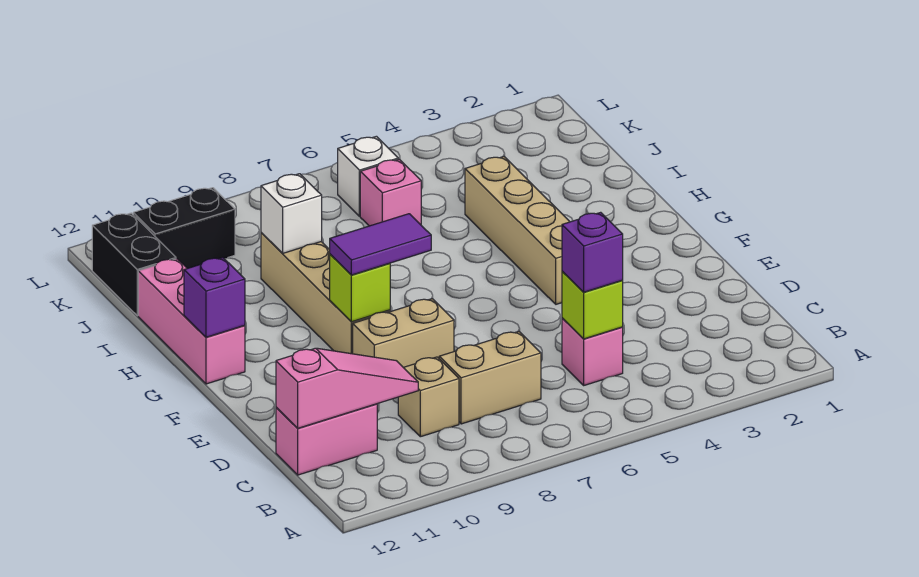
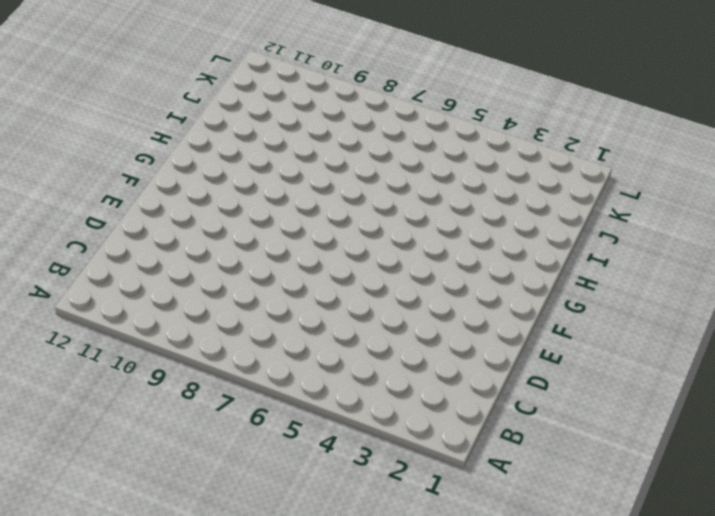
none -> pink 1x1 brick [562,318,623,385]
none -> tan 1x2 brick [439,331,541,424]
none -> tan 1x1 brick [398,357,459,437]

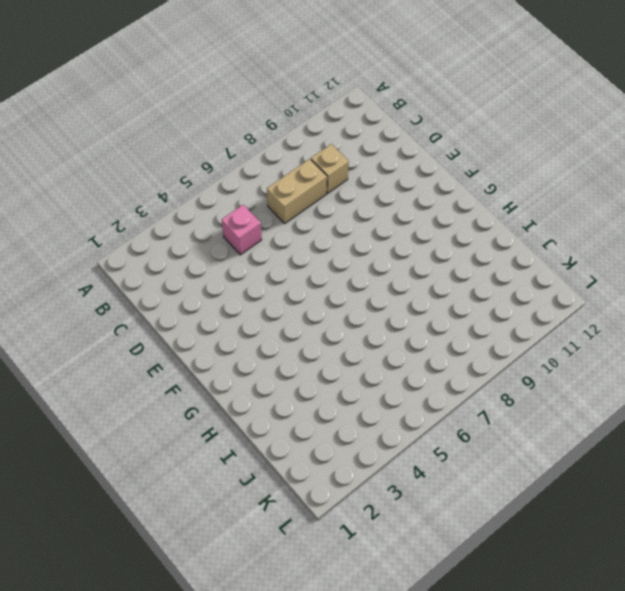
none -> pink 1x2 brick [276,404,377,475]
none -> tan 1x2 brick [353,299,454,367]
none -> tan 1x4 brick [465,156,570,304]

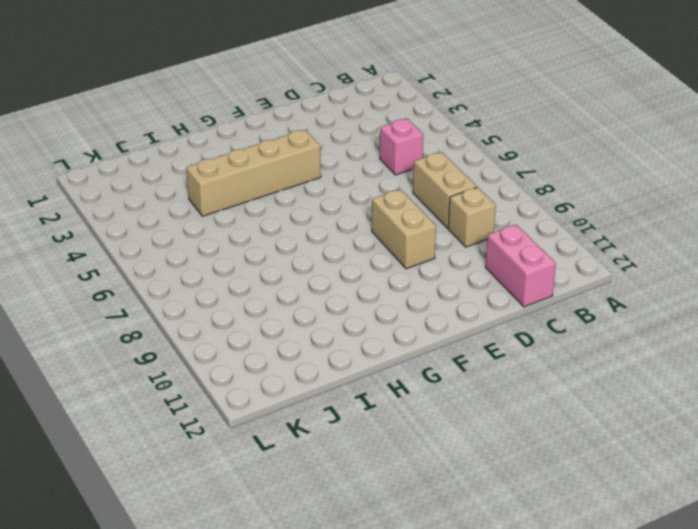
none -> tan 1x4 brick [261,233,390,354]
none -> pink 1x3 brick [138,259,245,384]
none -> pink 1x1 brick [360,159,421,226]

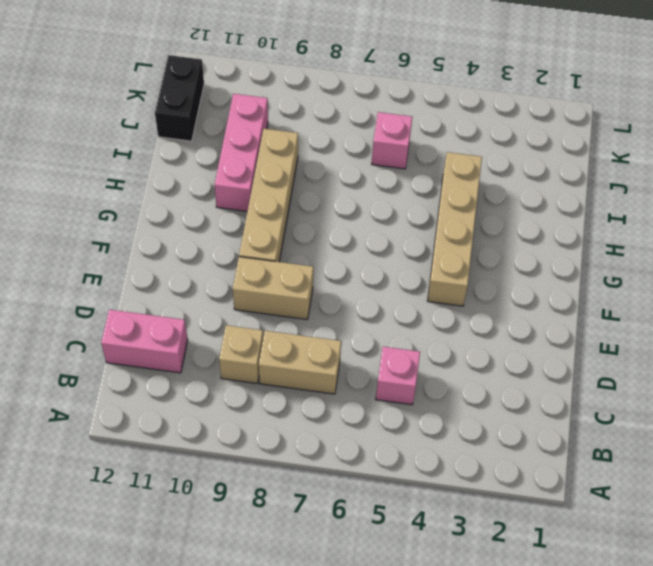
pink 1x3 brick [215,94,268,211] -> pink 1x3 brick moved to [138,259,245,384]
none -> white 1x1 brick [338,136,398,216]
none -> black 1x2 brick [133,188,235,269]
none -> lime 1x1 brick [562,271,623,339]

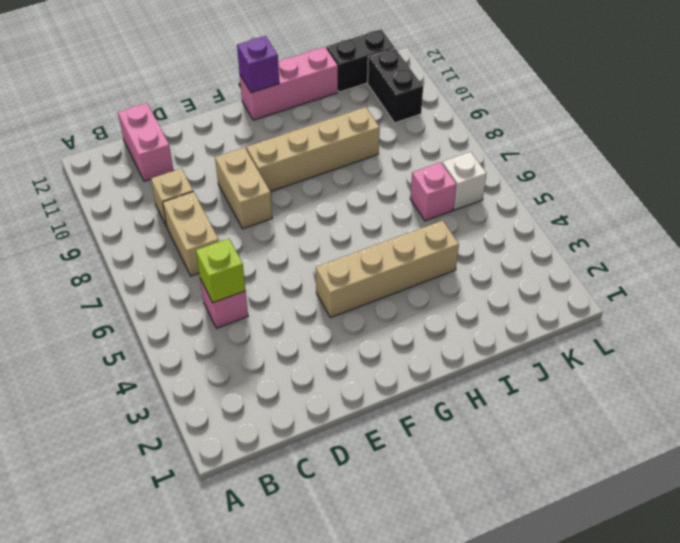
none -> pink 1x3 slope [276,348,418,428]
none -> lime 1x1 brick [330,254,390,322]
none -> white 1x1 brick [261,174,322,253]

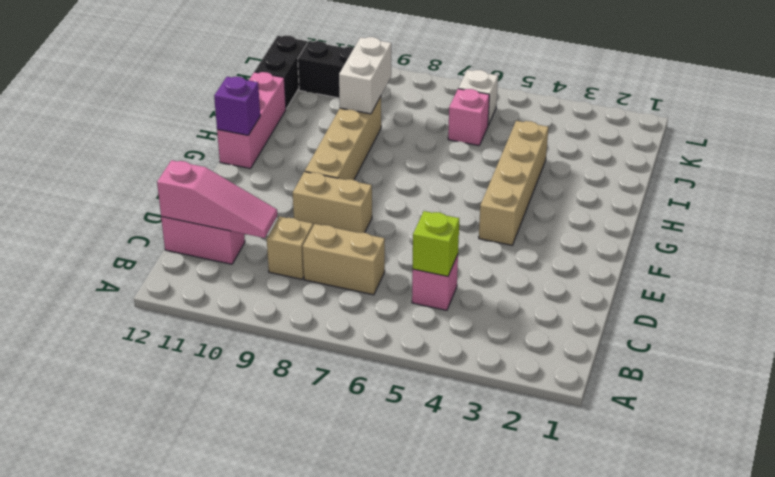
white 1x2 brick [339,37,391,114] -> white 1x1 brick [261,174,322,253]
none -> lime 1x1 brick [330,254,390,322]
none -> purple 1x1 brick [562,212,623,292]
none -> purple 1x2 tile [330,214,431,275]

